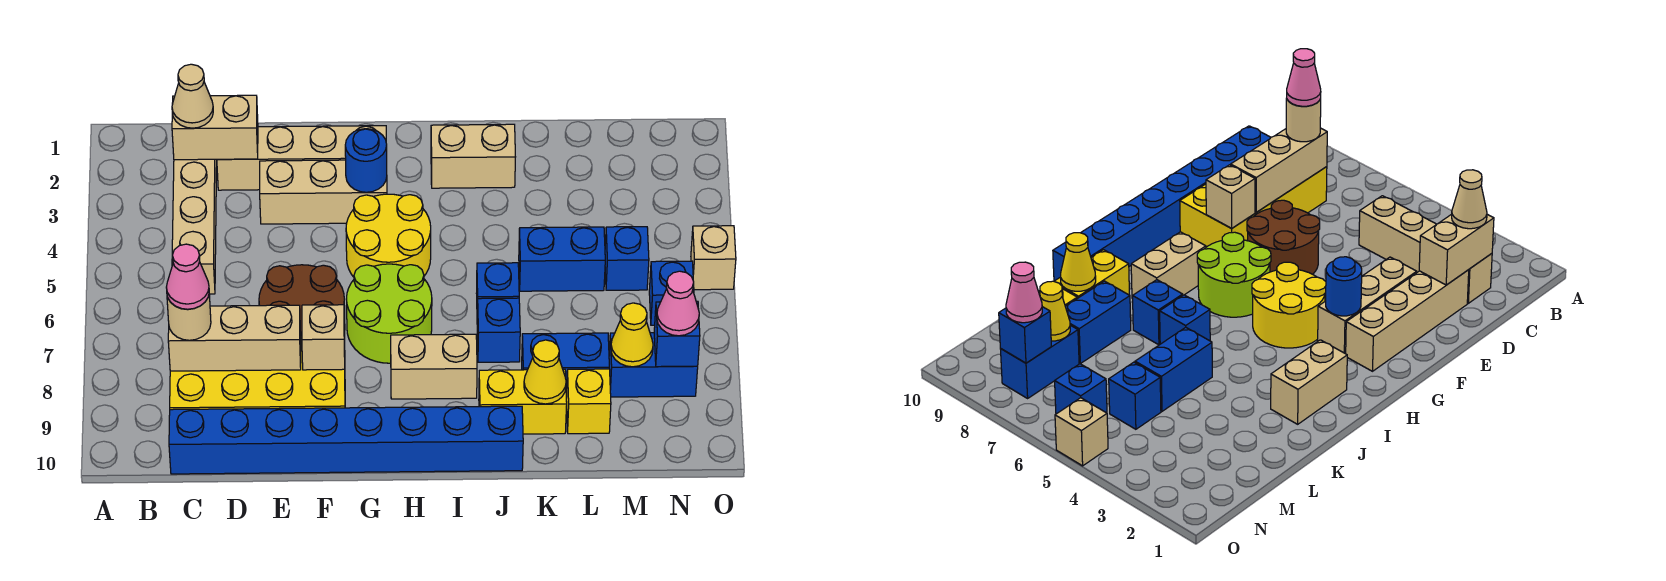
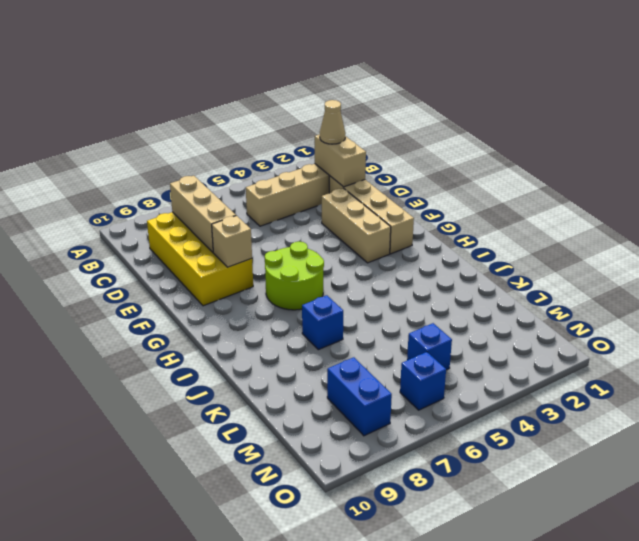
none -> blue 1x8 brick [169,406,523,474]
none -> brown 2x2 round brick [259,265,345,336]
none -> yellow 2x2 round brick [346,194,431,277]
none -> tan 1x2 brick [391,334,477,399]

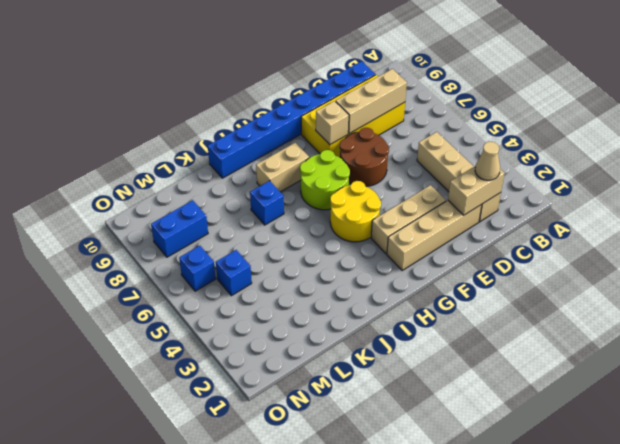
none -> tan 1x2 brick [431,124,515,188]
none -> blue 1x1 brick [476,263,519,313]
none -> yellow 1x2 brick [479,369,567,434]
none -> blue 1x2 brick [519,227,605,291]

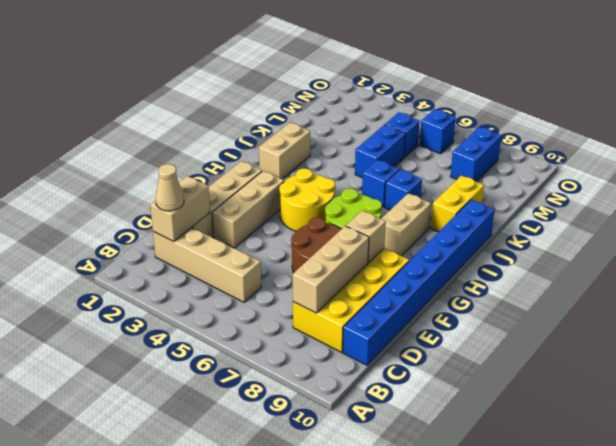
none -> blue 1x2 brick [522,333,609,397]
none -> yellow 1x1 brick [566,369,611,434]
none -> tan 1x1 brick [691,226,736,290]
none -> blue 1x1 round brick [345,129,387,192]

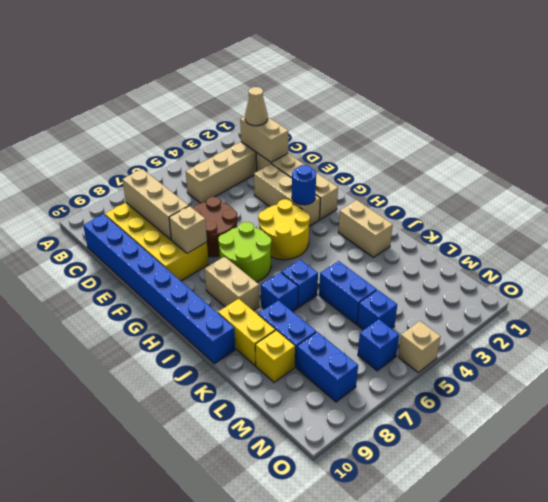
none -> yellow 1x1 cone [524,340,566,404]
none -> yellow 1x1 cone [611,303,653,367]
none -> blue 1x1 brick [654,301,700,367]
none -> tan 1x1 round brick [167,295,211,340]

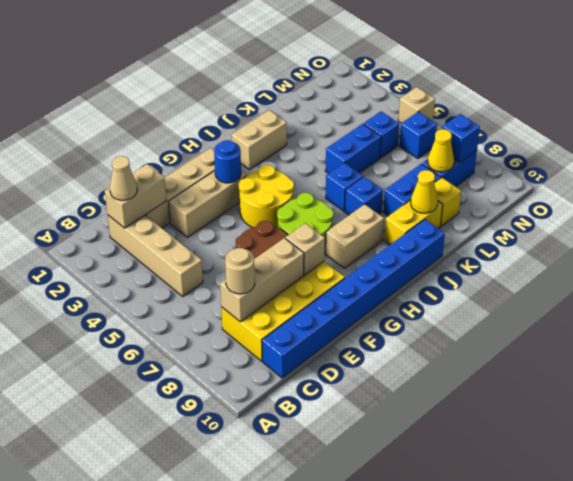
none -> pink 1x1 cone [657,271,699,336]
none -> pink 1x1 cone [166,244,209,309]

